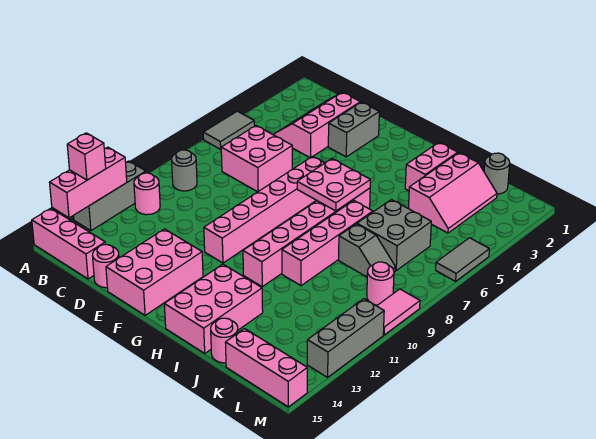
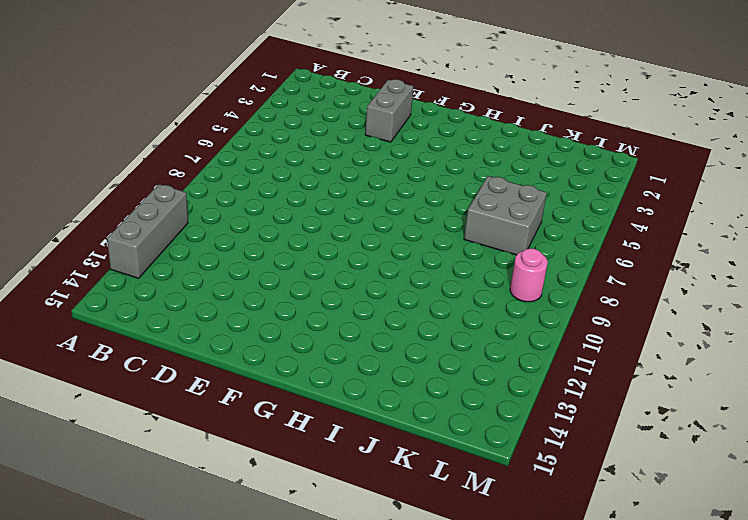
none -> grey 1x2 tile [203,111,255,149]
none -> pink 1x3 brick [32,208,105,279]
none -> grey 1x1 round brick [172,150,197,191]

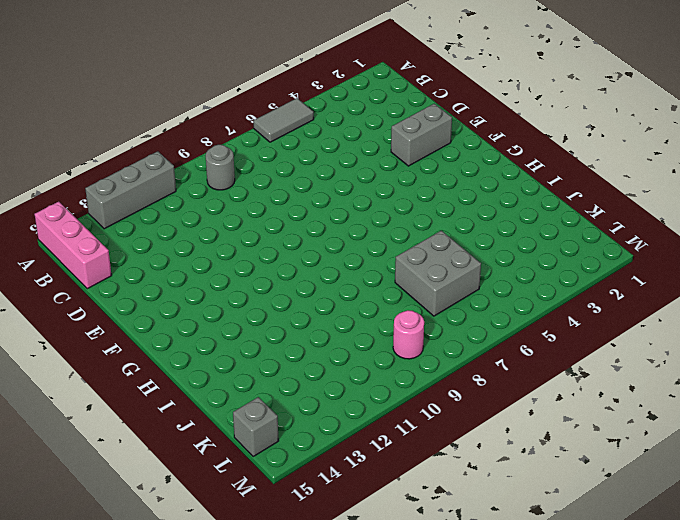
grey 1x1 brick [233,397,278,456] -> pink 1x3 brick [225,329,307,407]
none -> pink 1x1 round brick [134,173,160,215]
none -> pink 2x3 slope [274,92,360,158]
none -> pink 2x2 brick [221,126,292,192]

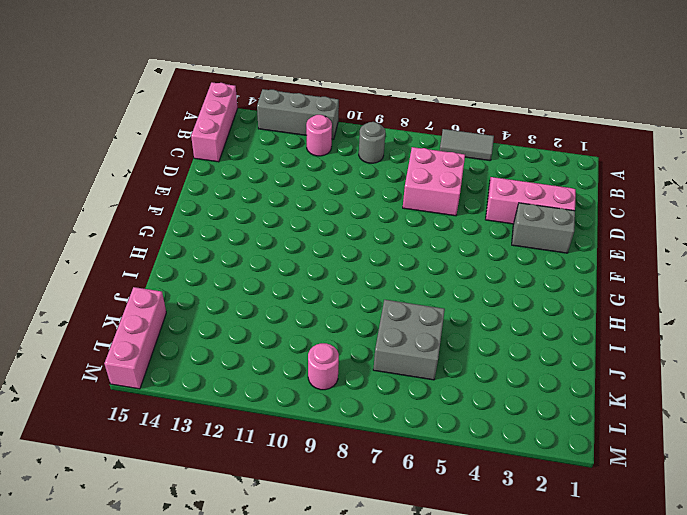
none -> pink 1x1 round brick [93,245,119,288]
none -> pink 2x3 brick [106,229,203,315]
none -> pink 1x6 brick [204,156,324,263]

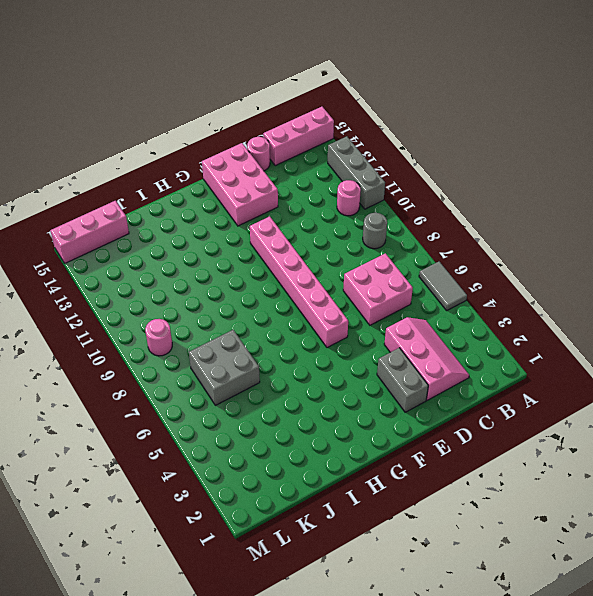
none -> pink 1x6 brick [243,188,370,287]
none -> pink 2x3 brick [164,264,263,353]
none -> pink 1x2 brick [405,142,458,191]

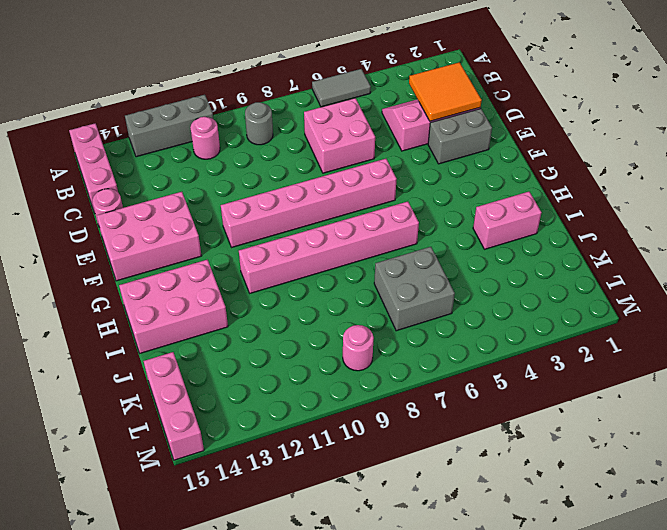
orange 2x2 tile [409,62,482,121] -> none
none -> pink 1x4 brick [282,201,373,286]
none -> pink 2x3 slope [408,153,497,233]
none -> grey 1x2 slope [339,224,396,277]

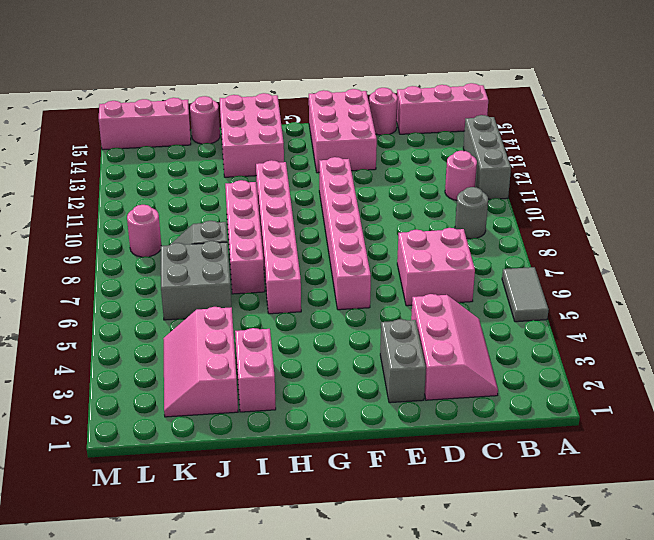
none -> grey 1x1 round brick [484,153,510,194]
none -> grey 1x2 tile [436,238,489,281]
none -> pink 1x2 tile [377,289,420,335]

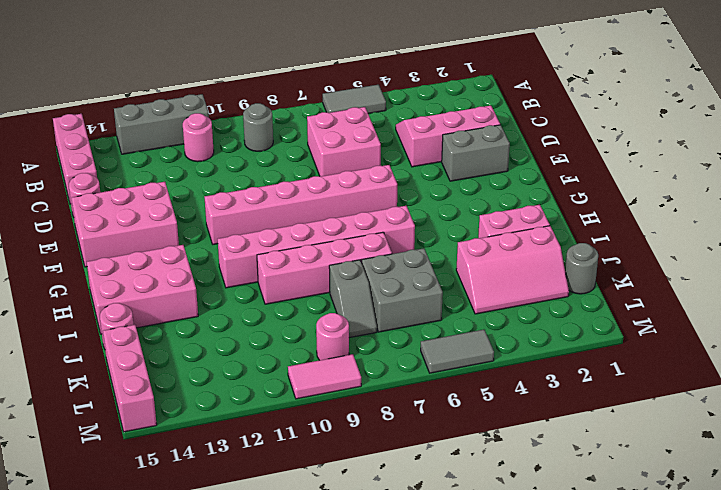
none -> grey 1x3 brick [307,299,384,377]
none -> pink 1x3 brick [49,147,127,218]
none -> pink 2x2 plate [297,159,370,211]

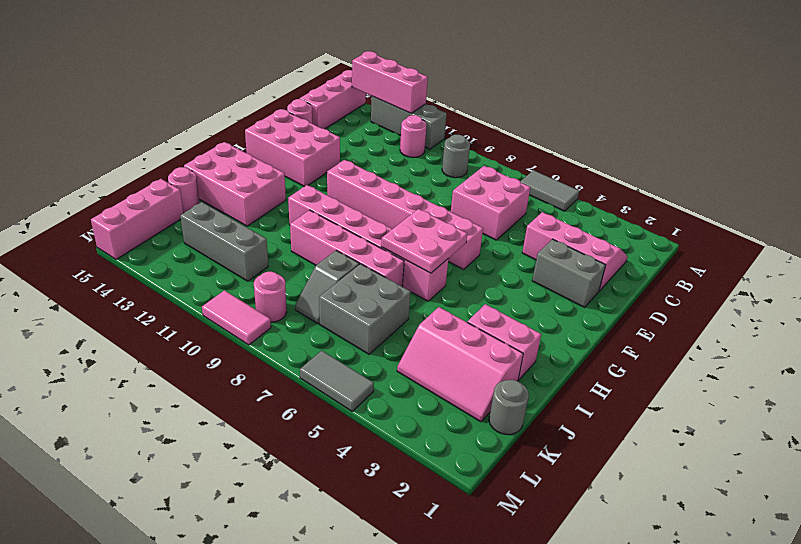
grey 1x3 brick [180,202,268,281] -> grey 1x3 brick moved to [307,299,384,377]
none -> pink 1x1 brick [67,133,106,180]

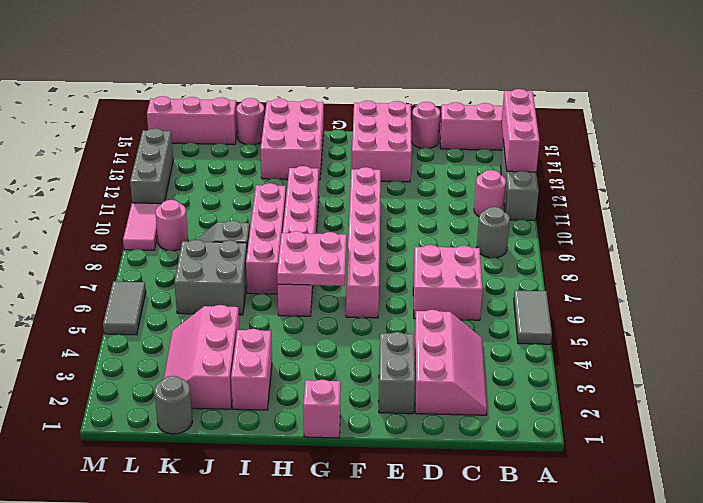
pink 1x1 brick [303,379,341,438] -> pink 1x1 brick moved to [67,133,106,180]

